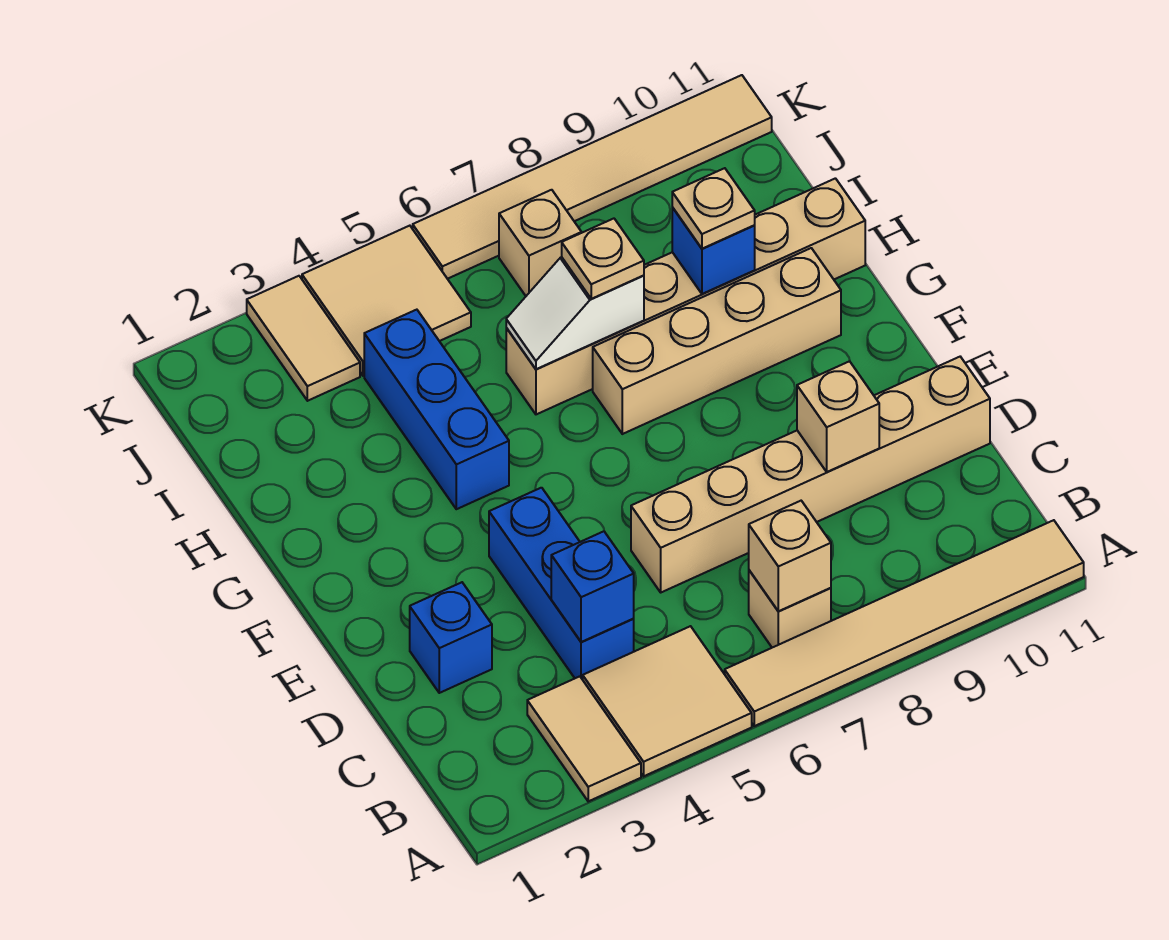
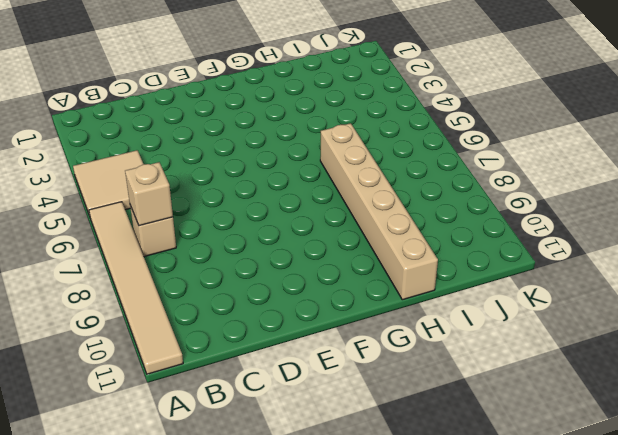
none -> tan 1x2 tile [527,676,641,801]
none -> blue 1x3 brick [489,488,634,680]
none -> blue 1x1 brick [410,582,492,693]

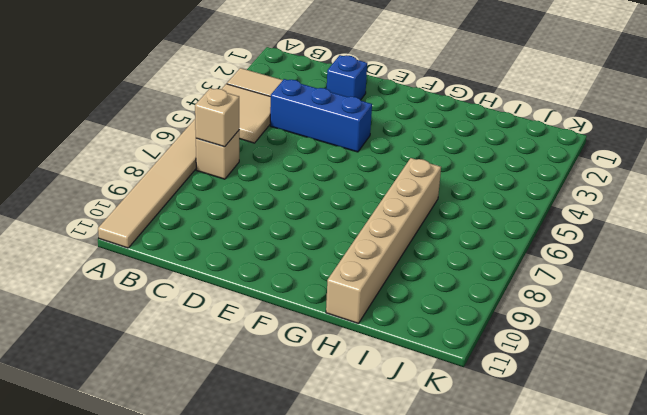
none -> tan 1x6 brick [631,357,990,592]
none -> blue 1x3 brick [364,310,509,509]
none -> tan 1x4 brick [593,248,841,434]

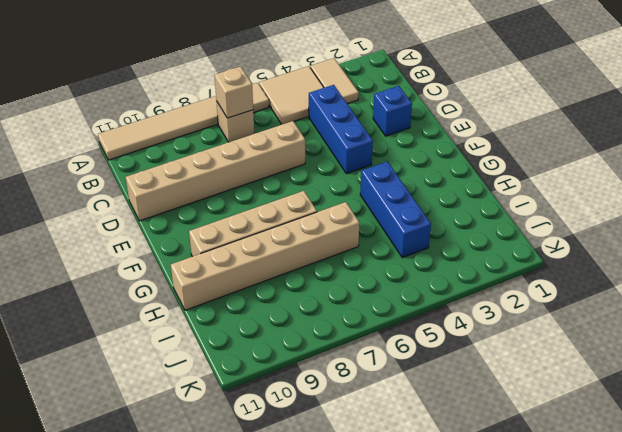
none -> tan 1x2 tile [247,276,360,401]
none -> tan 2x2 tile [302,226,471,376]
none -> tan 1x1 brick [499,190,582,296]

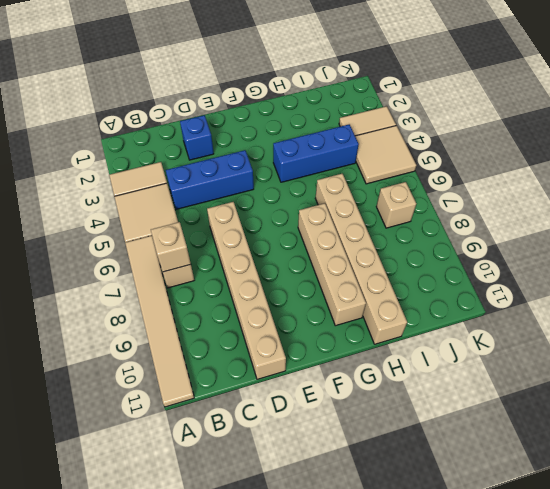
none -> tan 1x6 tile [413,75,772,279]
none -> blue 1x1 brick [551,531,634,642]
none -> tan 1x1 brick [797,361,879,472]

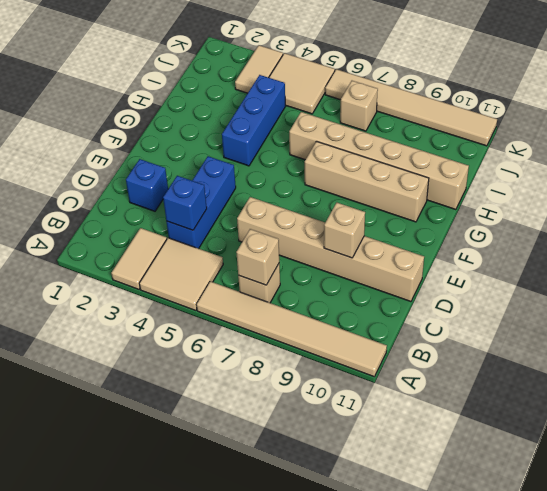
none -> white 1x2 slope [506,257,644,369]
none -> blue 1x1 brick [672,207,755,294]
none -> tan 1x1 plate [562,219,644,299]

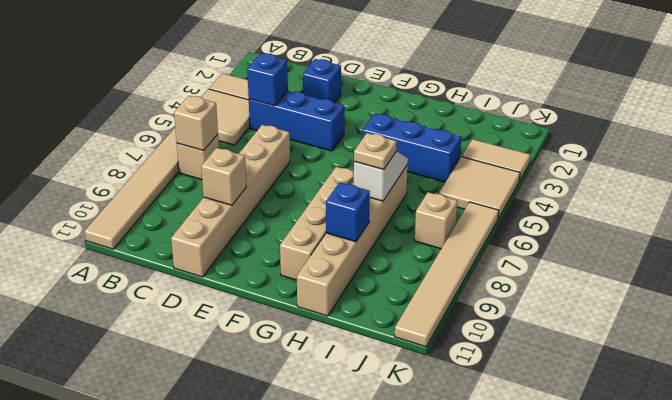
none -> tan 1x1 plate [672,168,755,249]

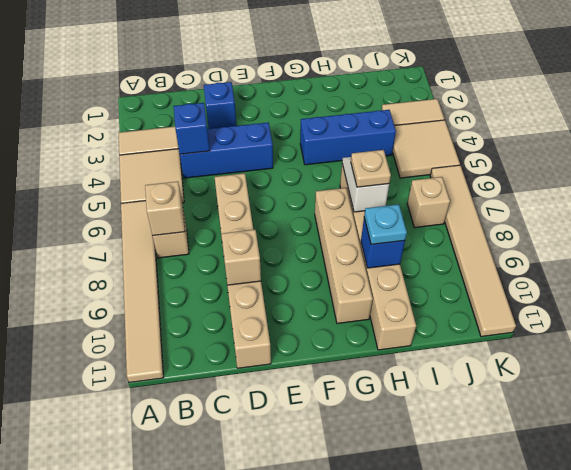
cyan 1x1 plate [364,204,407,245] -> tan 1x1 plate [672,168,755,249]

